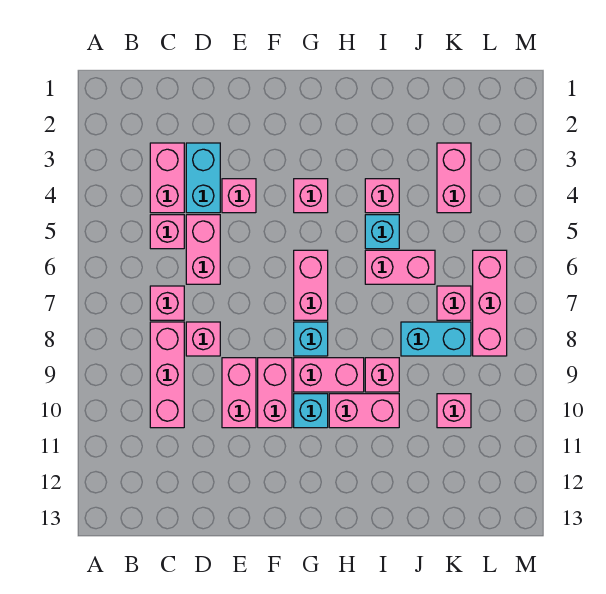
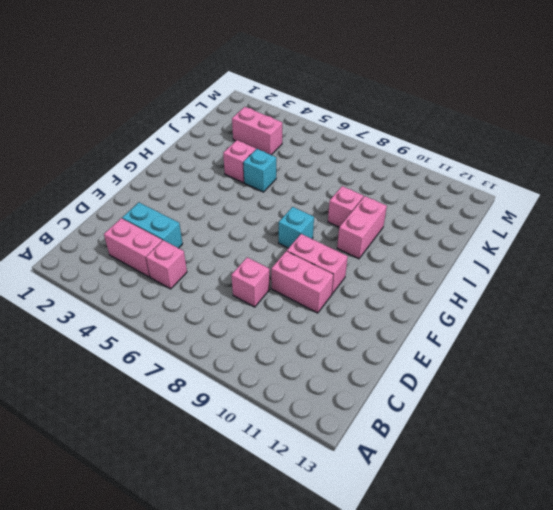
none -> pink 1x1 brick [150,286,184,320]
none -> pink 1x3 brick [150,322,184,428]
none -> pink 1x2 brick [186,215,220,284]

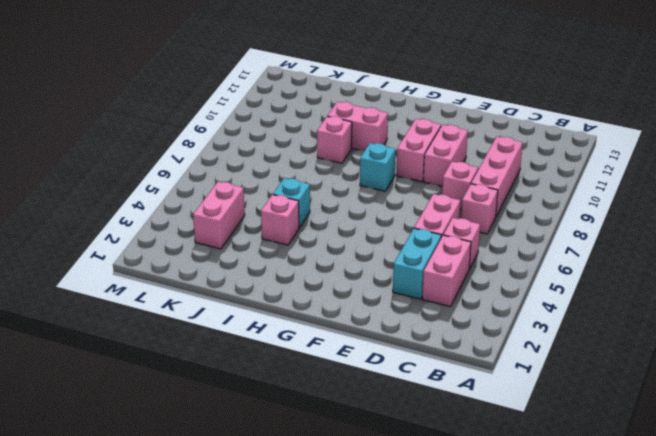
none -> pink 1x1 brick [222,179,256,213]
none -> pink 1x1 brick [294,179,328,213]
none -> pink 1x2 brick [294,250,328,320]

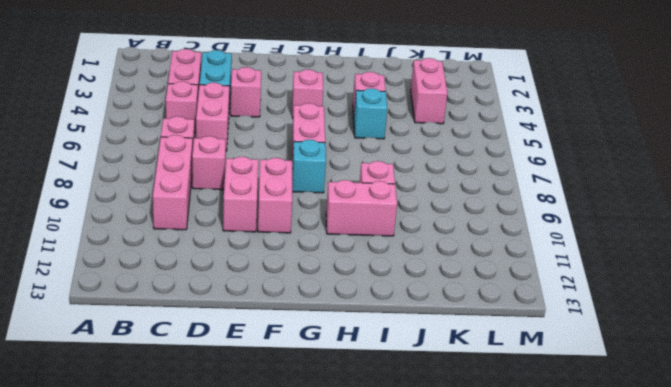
none -> pink 1x2 brick [294,358,364,392]
none -> cyan 1x1 brick [294,394,328,428]
none -> pink 1x2 brick [365,250,435,284]

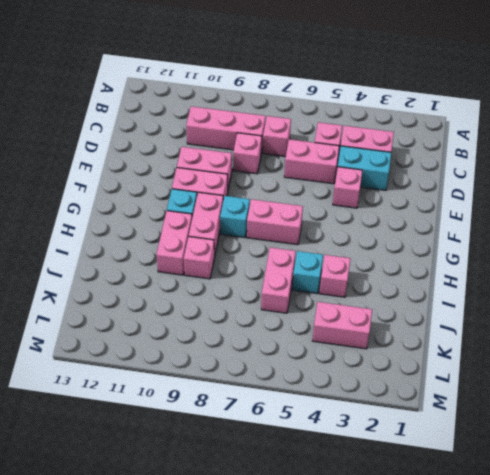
none -> pink 1x1 brick [294,179,328,213]
none -> cyan 1x2 brick [401,322,471,356]
none -> pink 1x1 brick [437,286,471,320]

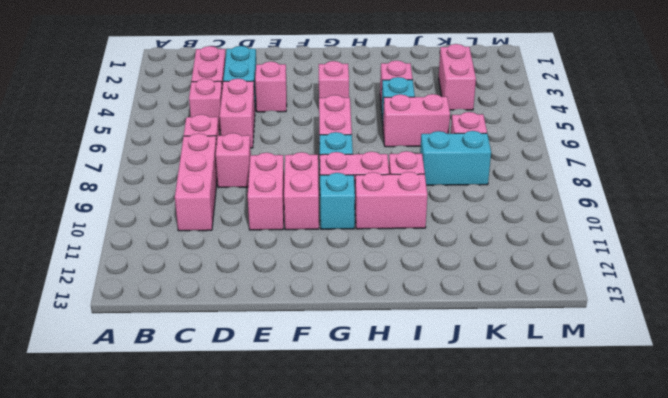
none -> pink 1x1 brick [437,394,471,428]
none -> pink 1x3 brick [473,250,507,356]

